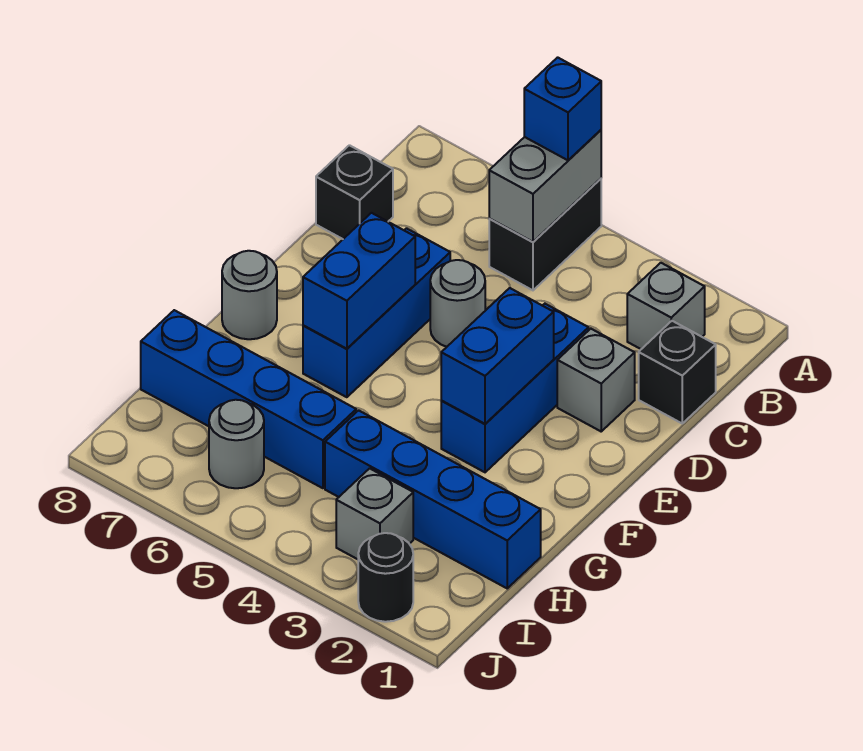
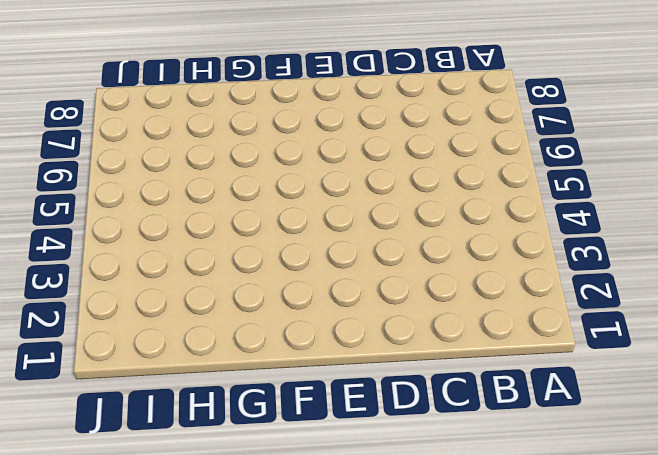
none -> black 1x2 brick [489,179,601,290]
none -> grey 1x1 brick [627,263,705,349]
none -> black 1x1 brick [639,321,716,423]

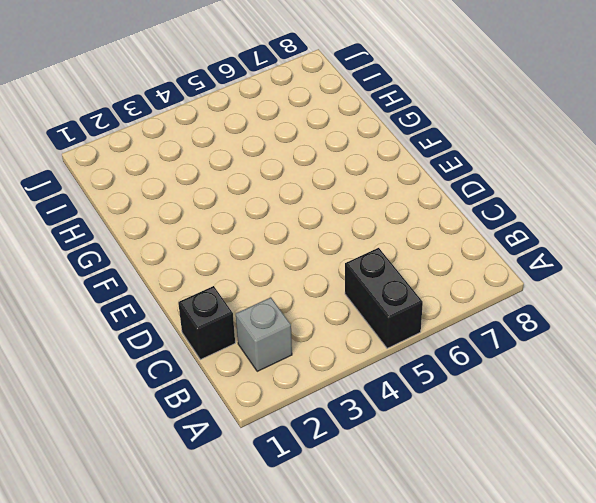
none -> black 1x1 brick [316,145,393,239]
none -> grey 1x1 brick [557,329,635,431]
none -> blue 1x3 brick [441,304,589,472]

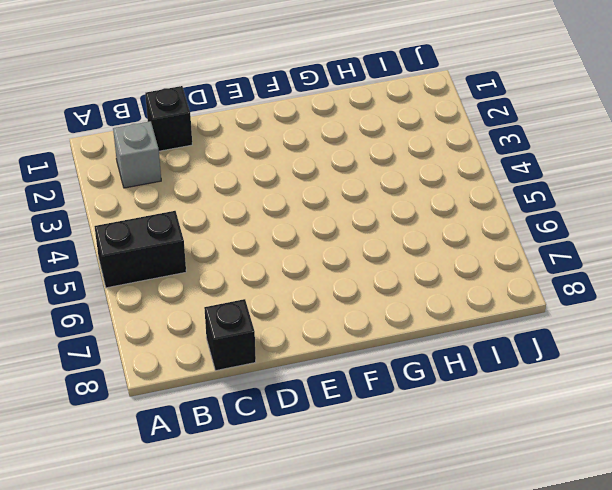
none -> grey 1x1 brick [557,329,635,431]
none -> blue 1x3 brick [441,304,589,472]
none -> grey 1x1 round brick [430,260,485,347]

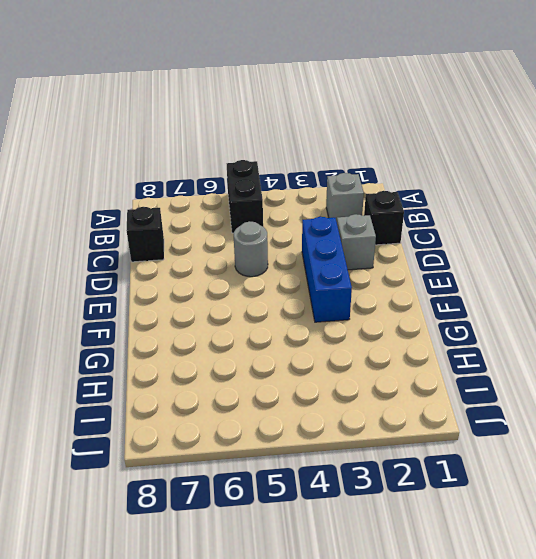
none -> blue 1x3 brick [303,228,450,397]
none -> grey 1x1 round brick [222,251,277,339]
none -> blue 1x4 brick [325,410,541,588]

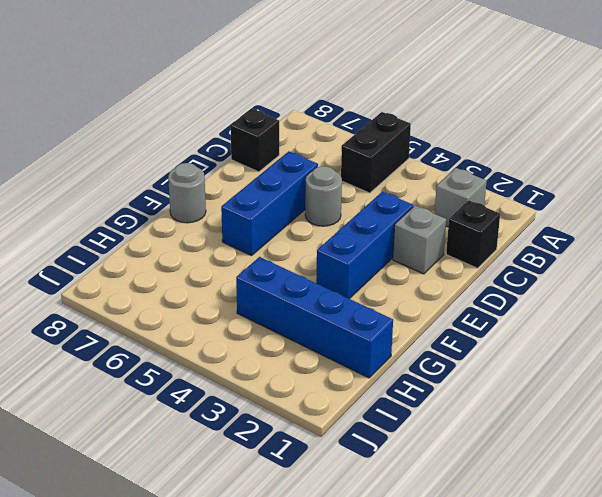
none -> blue 1x4 brick [141,310,356,488]
none -> grey 1x1 brick [336,468,413,559]
none -> grey 1x1 round brick [209,400,264,488]

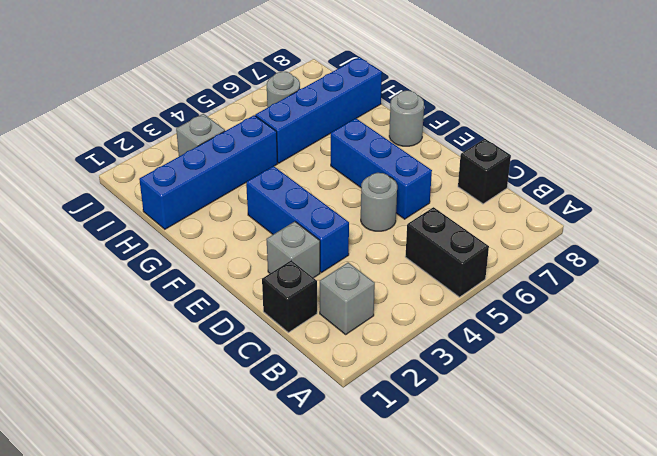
none -> black 1x1 round brick [358,533,413,622]
none -> grey 1x2 brick [489,130,601,242]
none -> blue 1x2 brick [441,288,554,424]

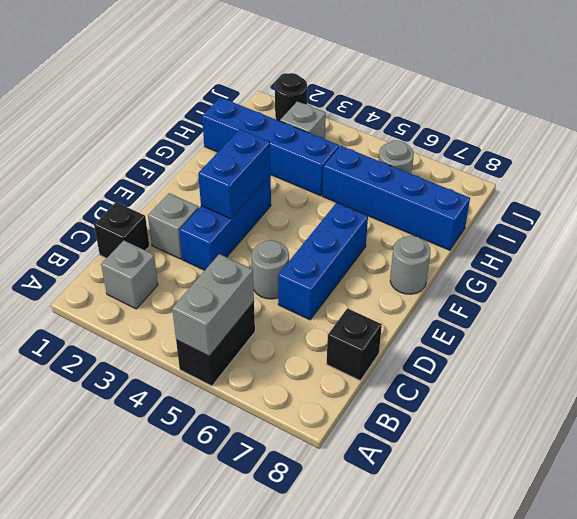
none -> blue 1x2 brick [303,213,415,349]
none -> blue 1x1 brick [524,57,601,160]

